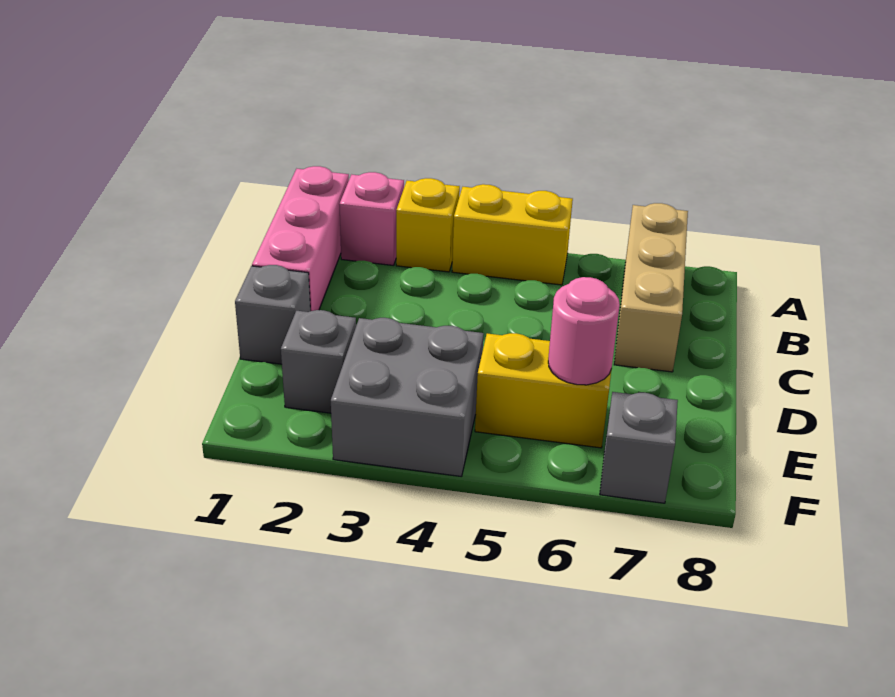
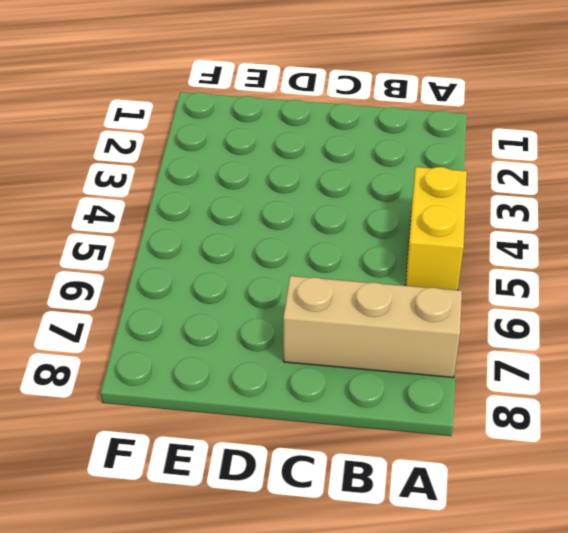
none -> pink 1x3 brick [252,166,349,311]
none -> pink 1x1 brick [339,172,404,266]

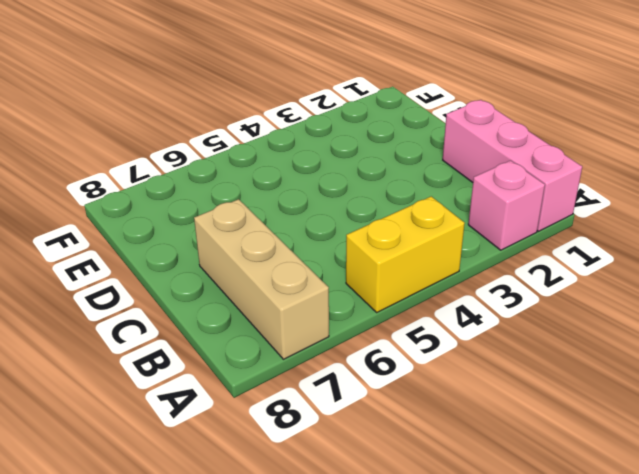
none -> yellow 1x1 brick [396,178,460,272]
none -> grey 1x1 brick [235,265,310,364]

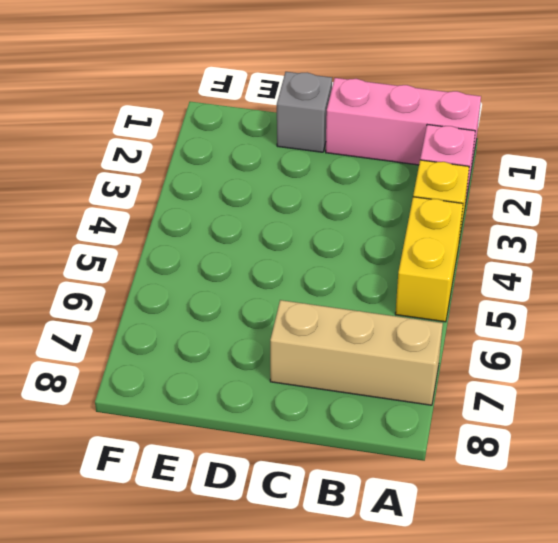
none -> grey 1x1 brick [281,310,357,413]
none -> grey 2x2 brick [331,318,484,477]

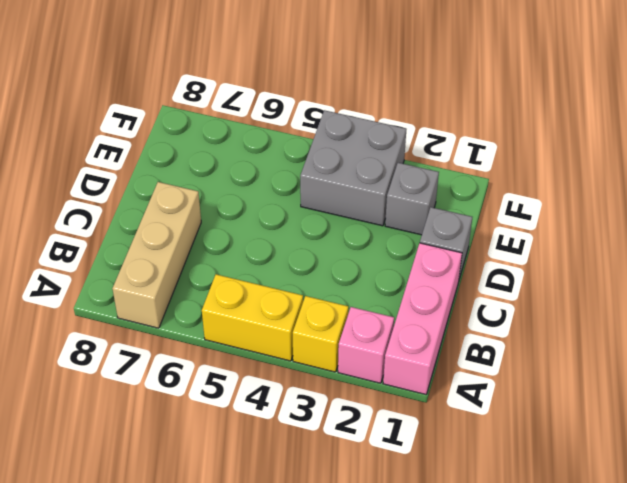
none -> yellow 1x2 brick [475,333,611,448]
none -> grey 1x1 brick [600,392,678,503]

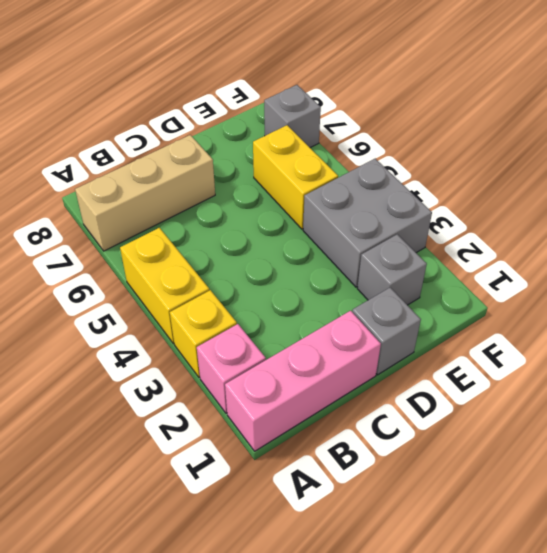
none -> pink 1x1 round brick [548,277,620,385]

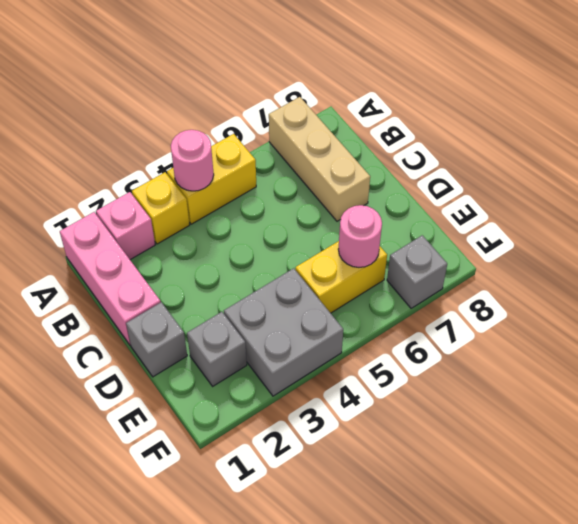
pink 1x1 round brick [171,130,214,191] -> none

